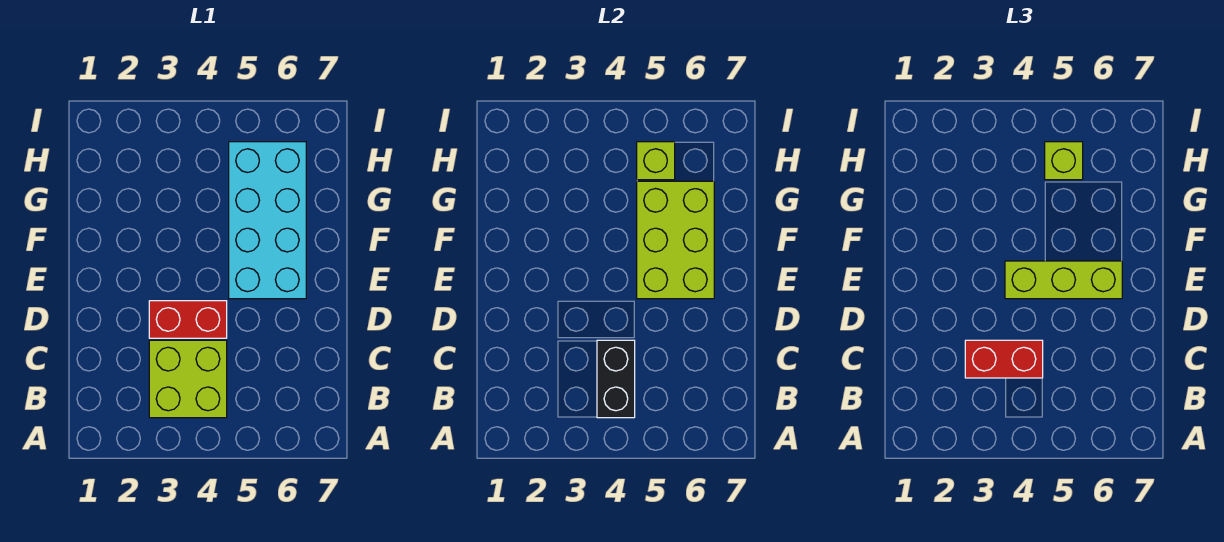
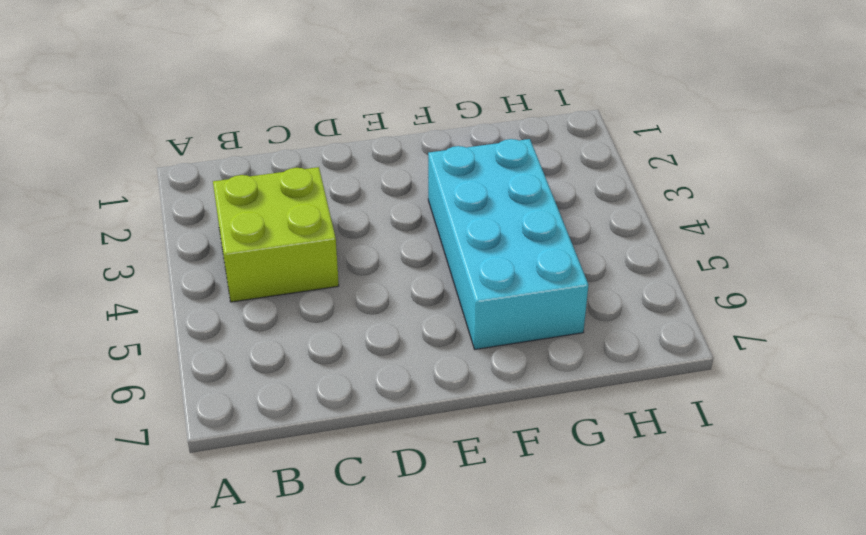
cyan 2x4 brick [428,139,588,349] -> cyan 2x4 brick turned to [229,142,306,299]
none -> red 1x2 brick [149,301,227,338]
none -> black 1x2 brick [597,340,635,418]

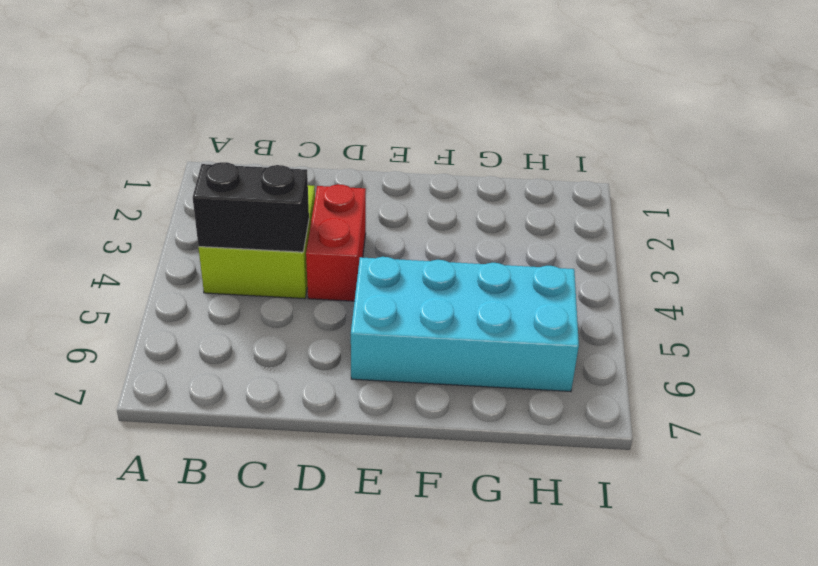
none -> lime 2x3 brick [637,181,714,299]
none -> lime 1x1 brick [637,142,675,180]

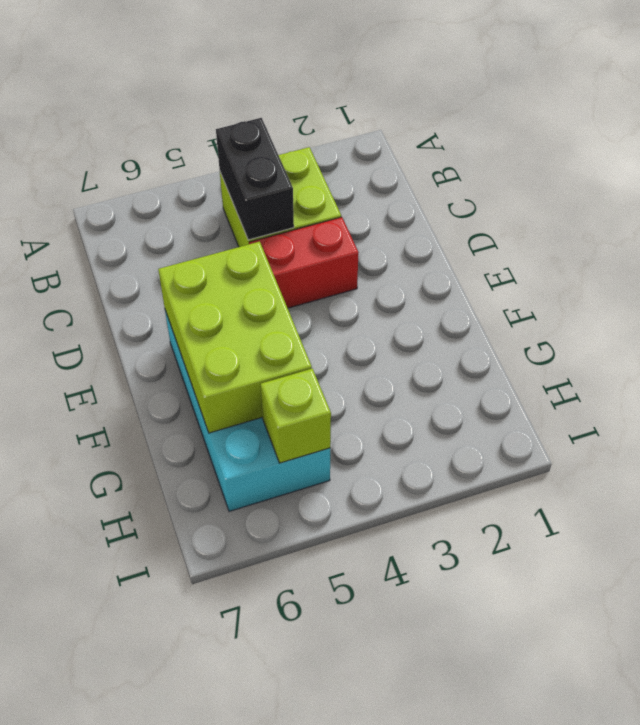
none -> red 1x2 brick [965,340,1043,378]
none -> lime 1x3 brick [1005,261,1122,299]

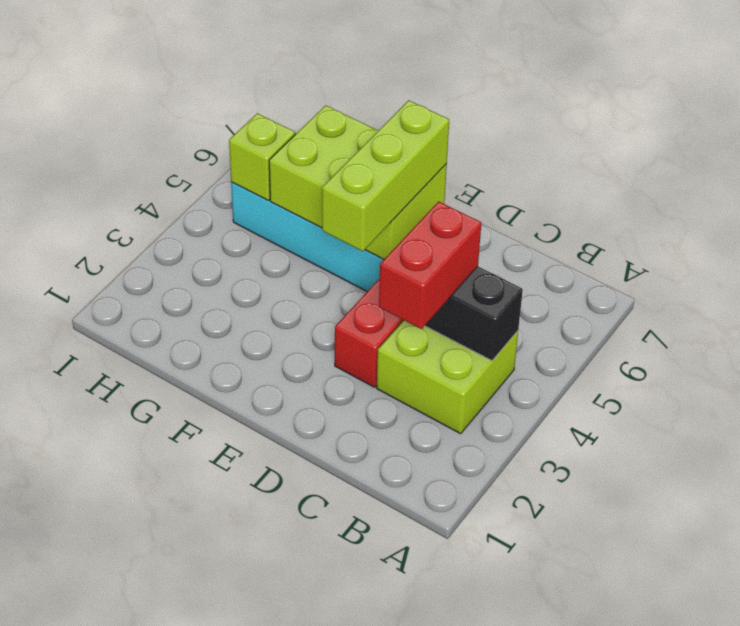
none -> lime 1x1 brick [1045,142,1083,180]

